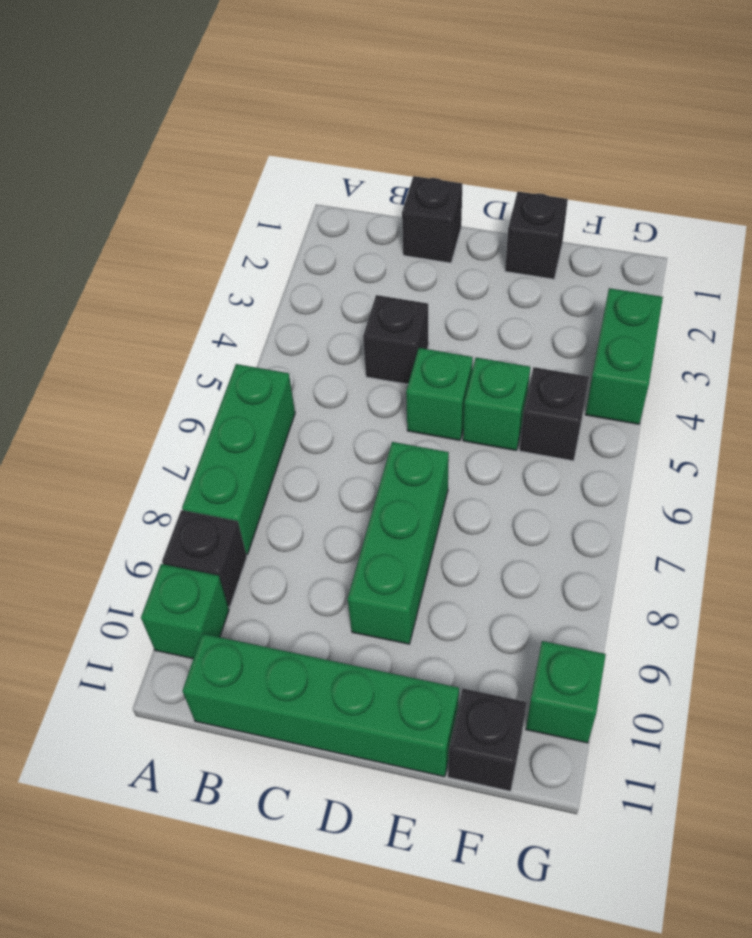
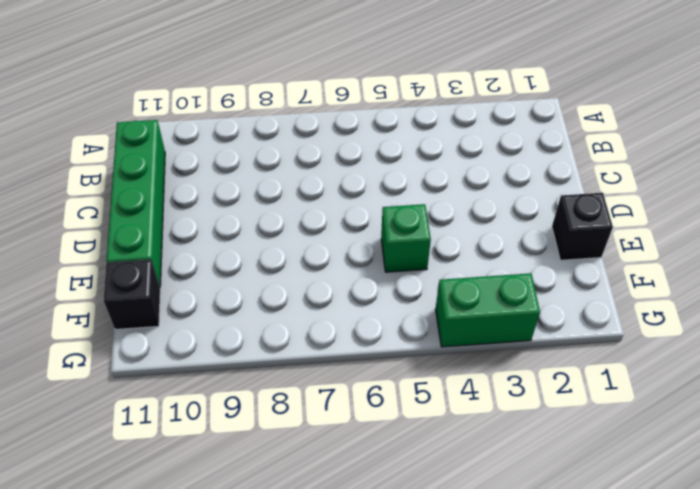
none -> green 1x3 brick [182,364,295,555]
none -> black 1x1 brick [162,510,247,607]
none -> green 1x1 brick [141,564,229,659]

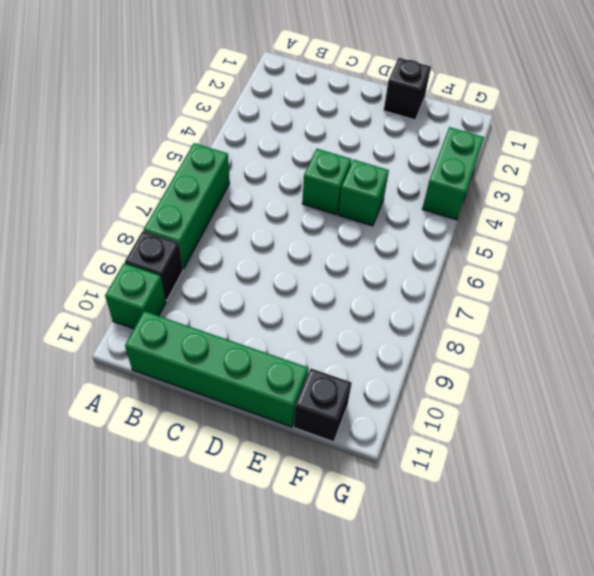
none -> black 1x1 brick [402,176,462,263]
none -> black 1x1 brick [363,295,429,384]
none -> green 1x3 brick [348,442,449,644]

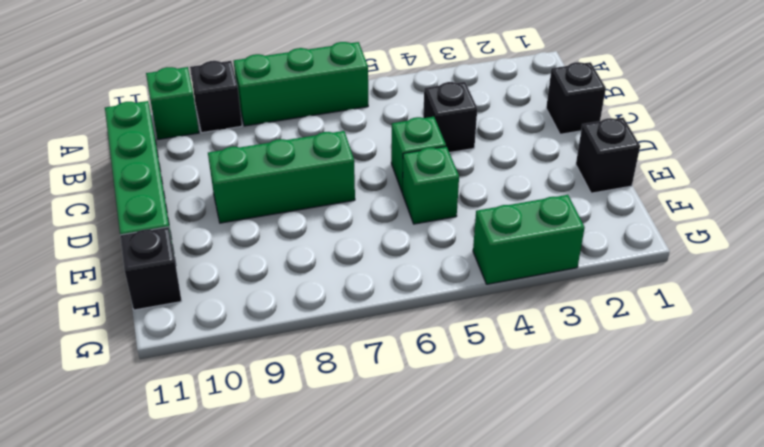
none -> black 1x1 brick [519,367,589,461]
none -> green 1x1 brick [526,641,606,743]

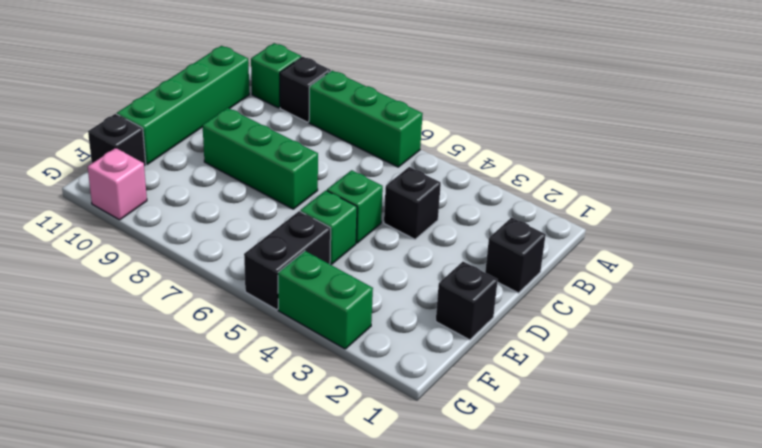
black 1x2 brick [244,211,331,310] -> black 1x1 brick [519,367,589,461]
pink 1x1 brick [88,148,147,220] -> green 1x1 brick [526,641,606,743]

